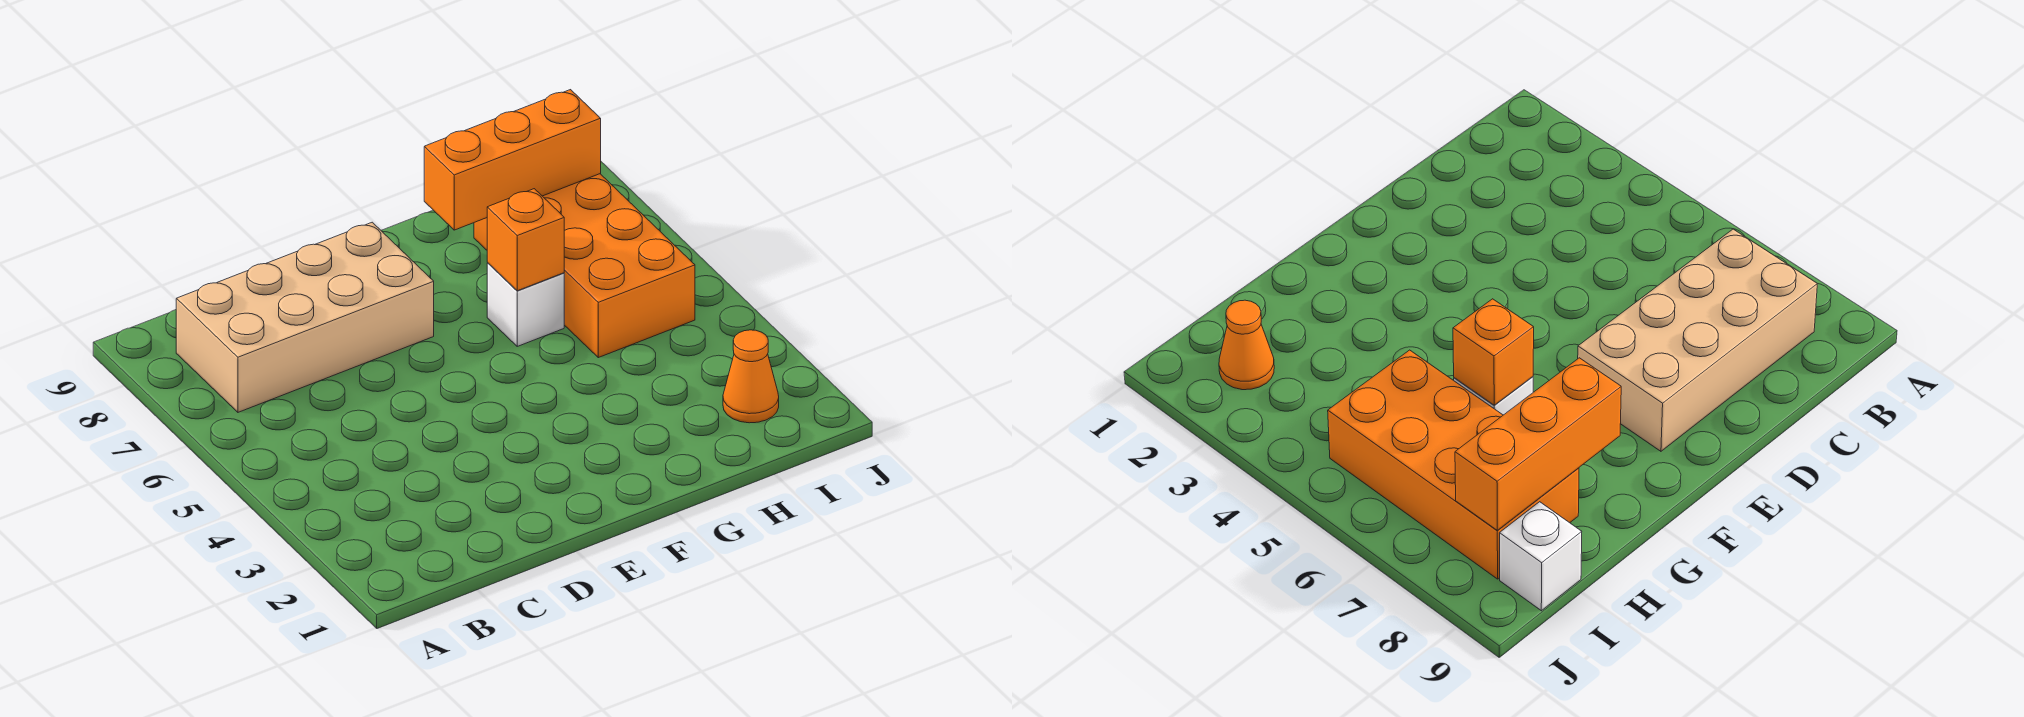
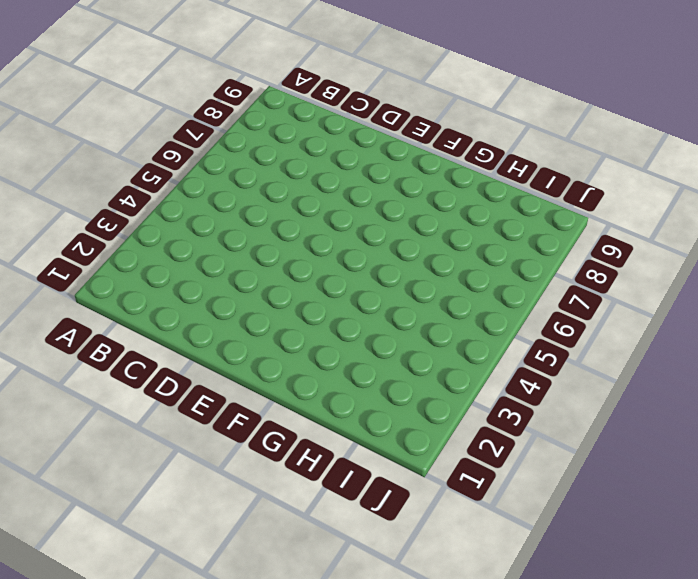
none -> tan 2x4 brick [176,222,434,412]
none -> white 1x1 brick [487,263,564,346]

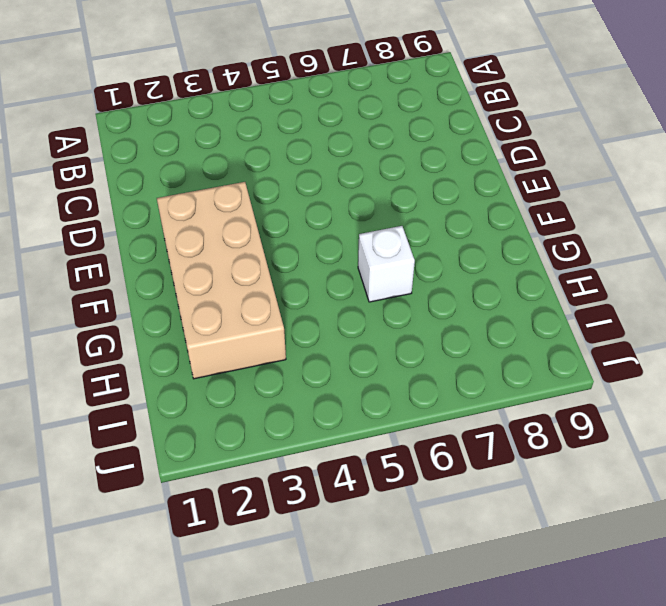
tan 2x4 brick [157,182,286,379] -> tan 2x4 brick moved to [176,222,434,412]
none -> orange 2x4 brick [474,174,695,358]
none -> orange 1x1 cone [723,330,779,423]

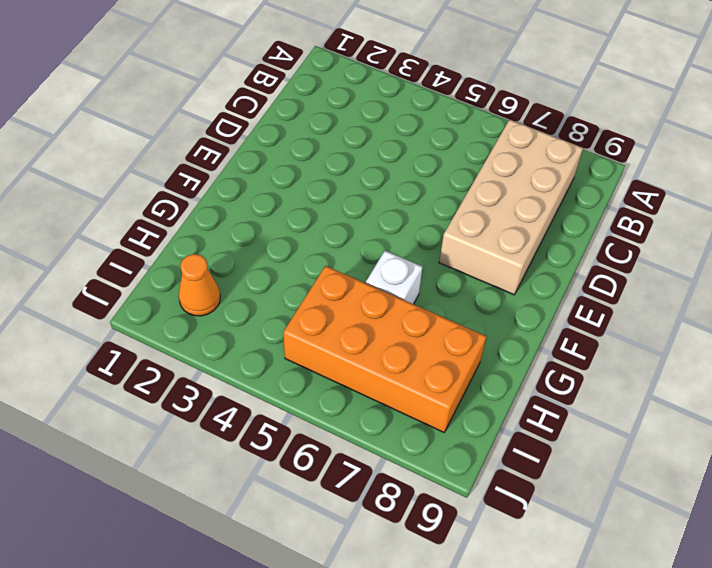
none -> white 1x1 brick [1500,502,1582,611]
none -> orange 1x1 brick [487,189,564,291]

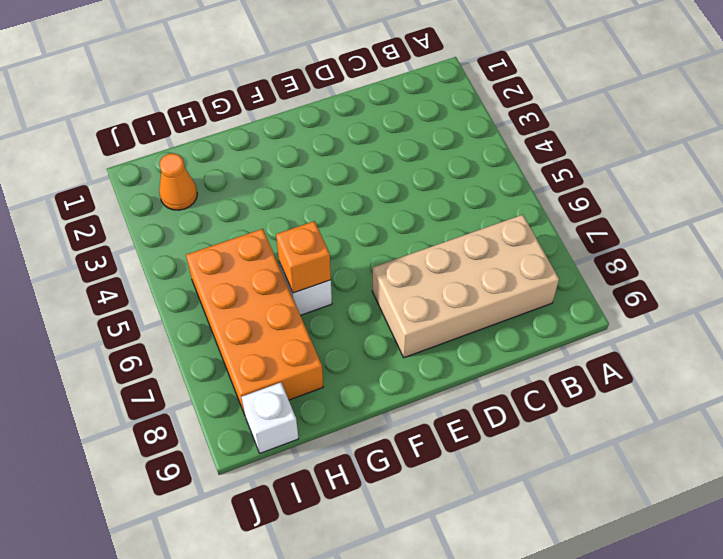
none -> orange 1x3 brick [424,90,601,230]

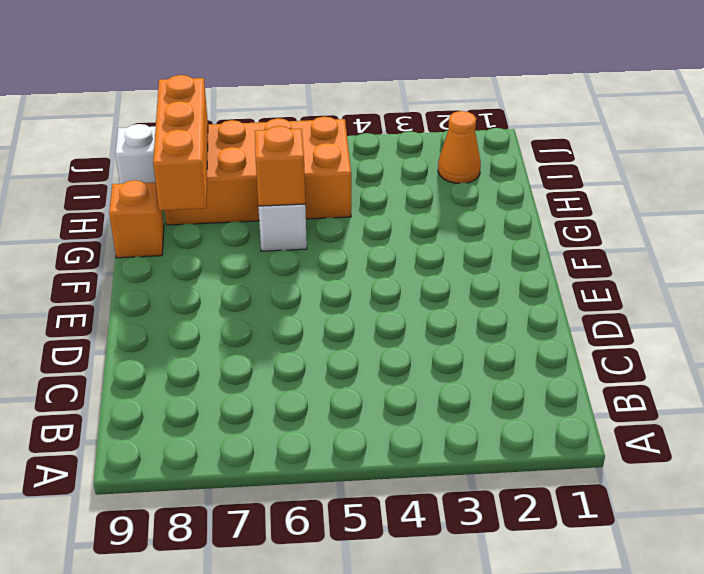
orange 1x1 brick [109,180,164,258] -> none
none -> tan 2x4 brick [176,222,434,412]

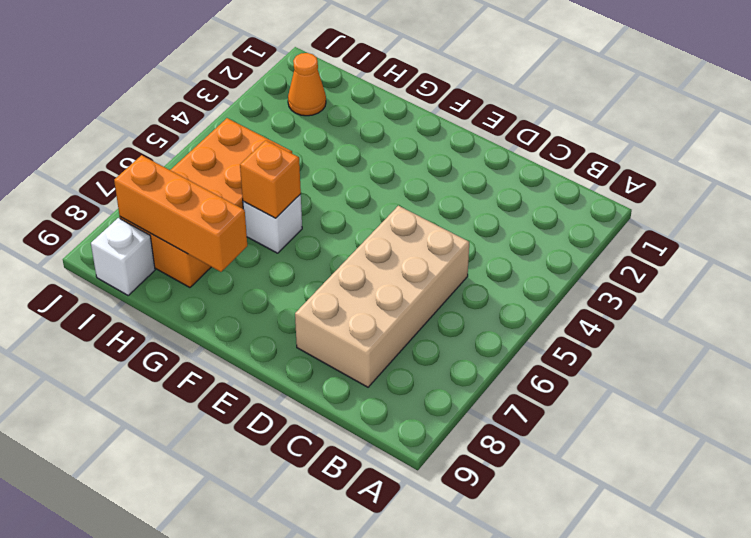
tan 2x4 brick [295,206,469,387] -> tan 2x4 brick turned to [176,222,434,412]

